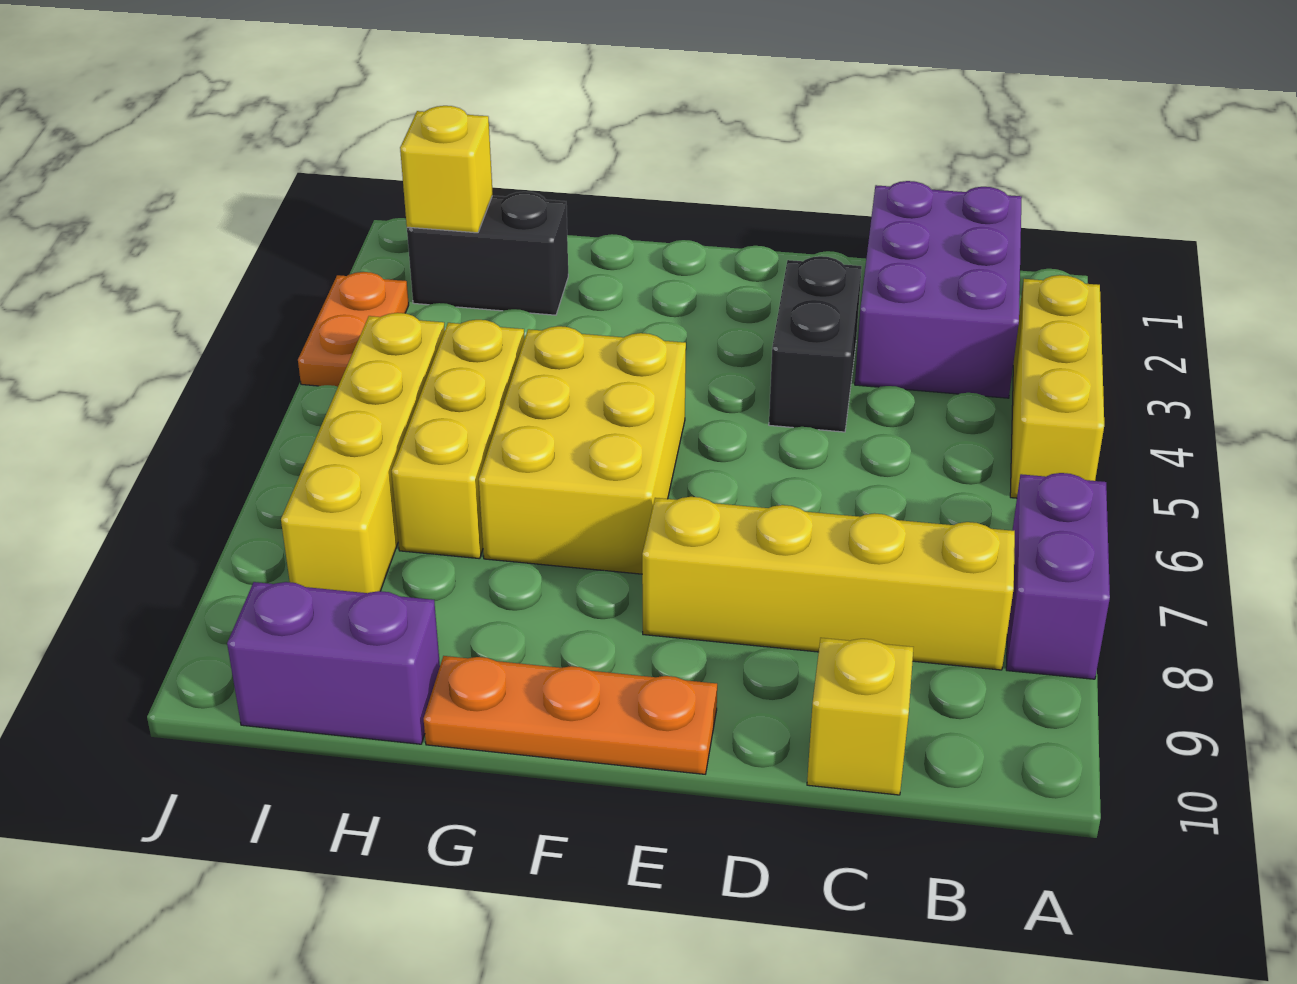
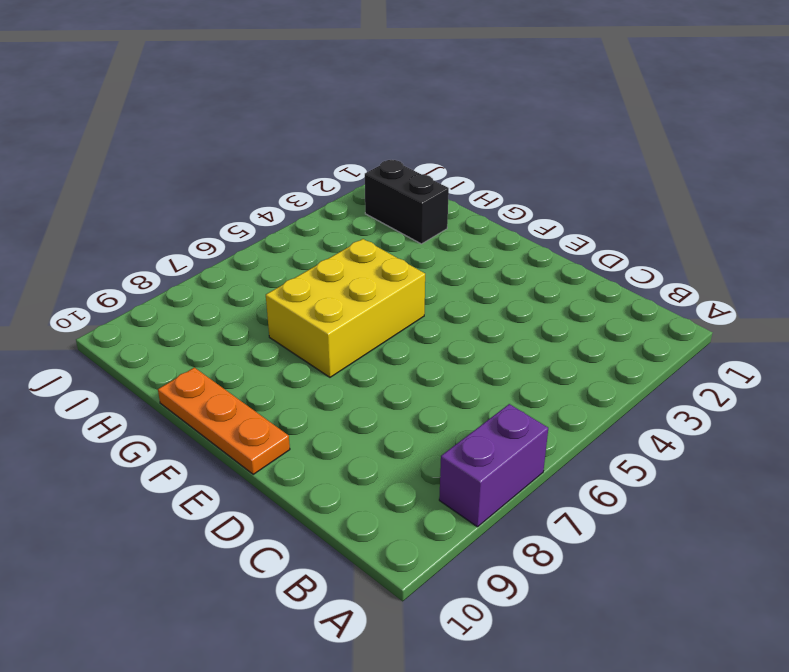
none -> yellow 1x3 brick [1010,275,1104,498]
none -> purple 2x3 brick [855,181,1022,398]
none -> yellow 1x4 brick [642,497,1015,670]

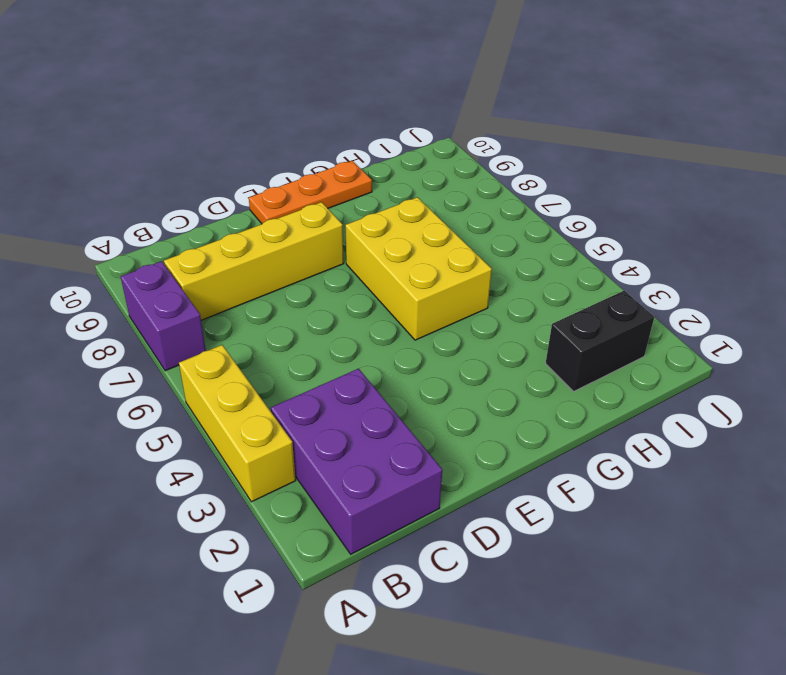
none -> yellow 1x1 brick [807,638,913,795]
none -> black 1x2 brick [769,256,862,432]
none -> yellow 1x3 brick [392,320,525,559]

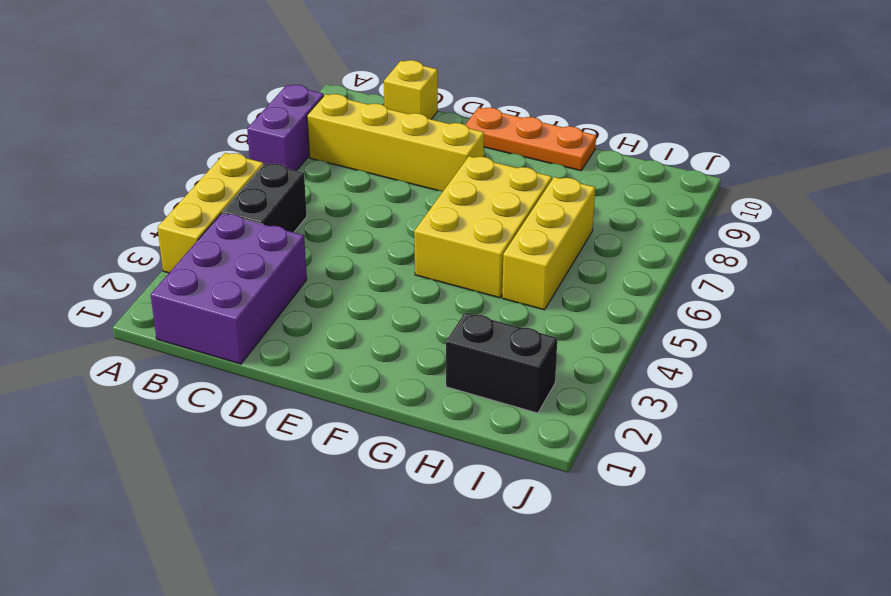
black 1x2 brick [223,163,307,232] -> black 1x2 brick moved to [769,256,862,432]
none -> purple 1x2 brick [227,582,440,744]
none -> yellow 1x4 brick [281,313,445,593]
none -> orange 1x2 plate [298,272,409,387]

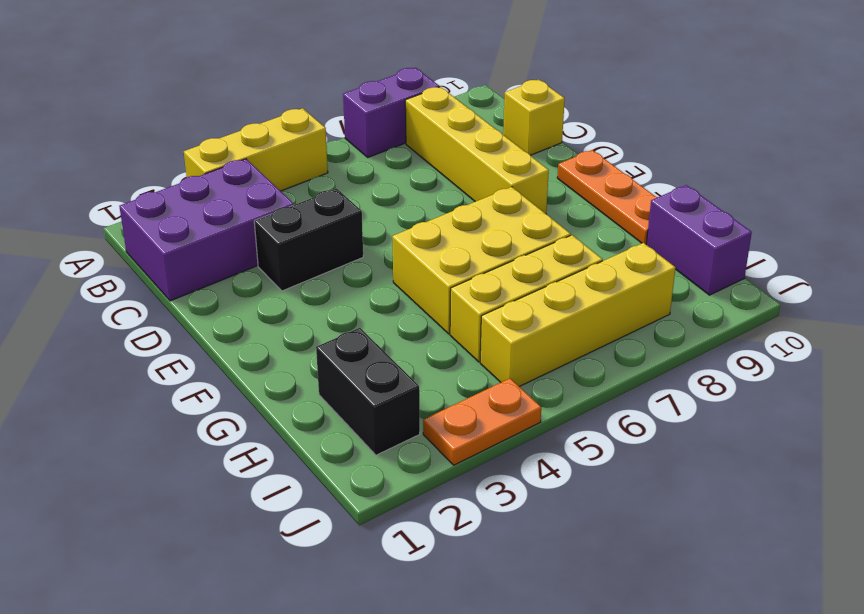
none -> yellow 1x1 brick [400,106,493,233]

